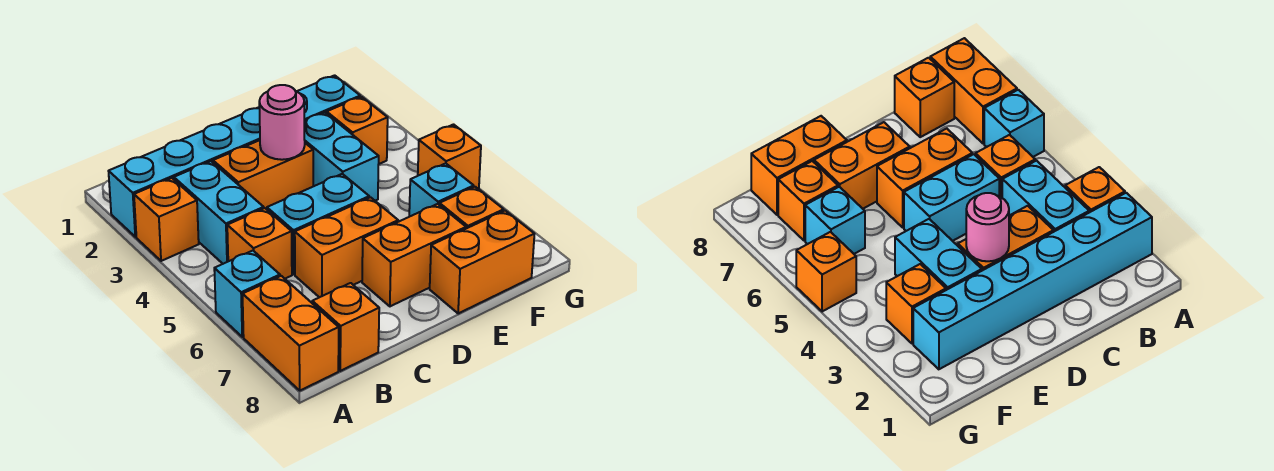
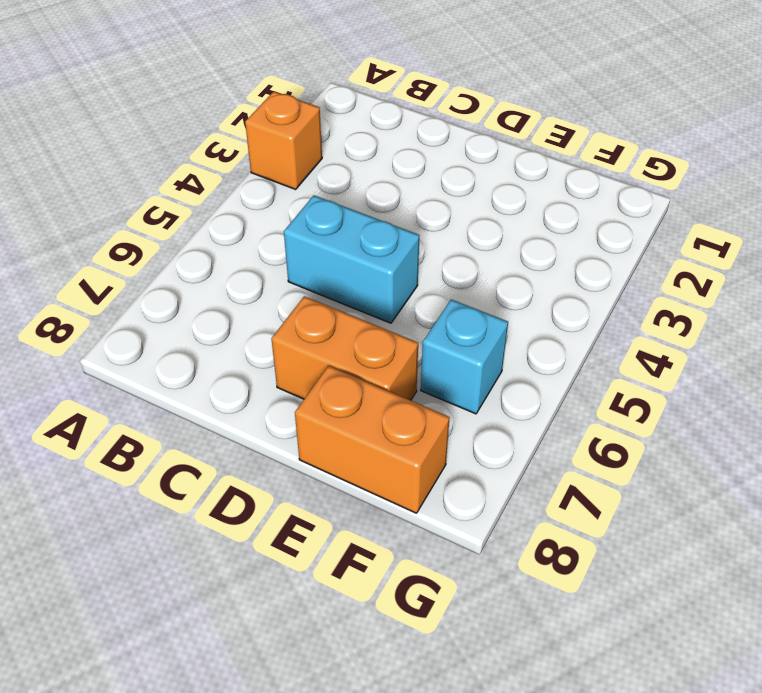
none -> cyan 1x6 brick [109,75,360,237]
none -> cyan 1x1 brick [214,251,280,337]
none -> orange 1x2 brick [243,276,339,390]

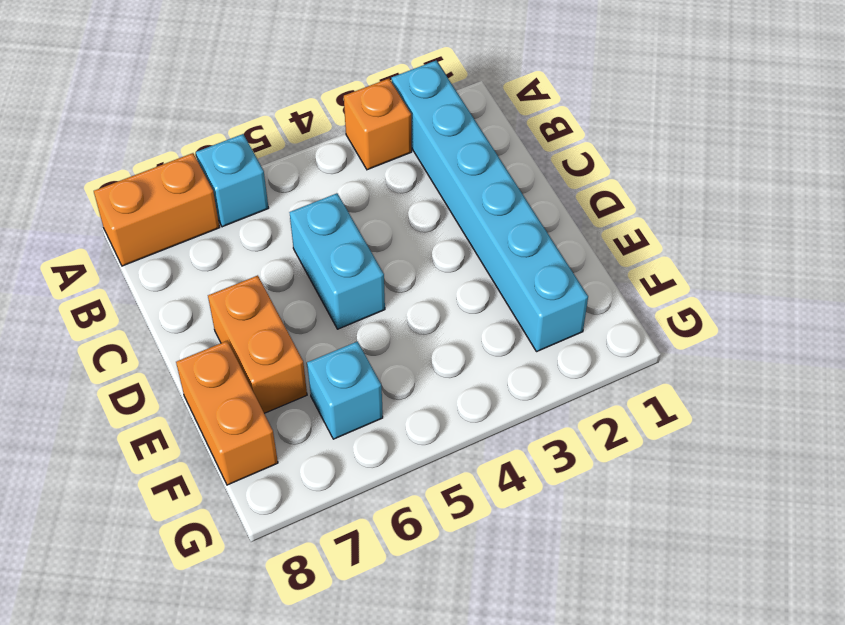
none -> cyan 1x2 brick [174,161,264,264]
none -> orange 1x1 brick [227,208,292,279]
none -> orange 1x1 brick [312,283,379,371]

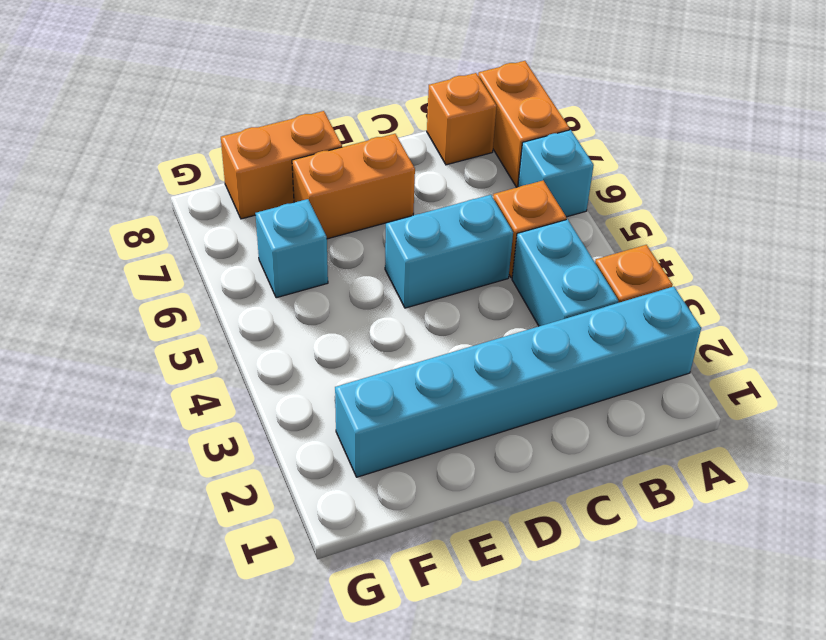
none -> orange 1x2 brick [213,140,313,209]
none -> orange 1x2 brick [295,197,398,297]
none -> cyan 1x2 brick [304,112,379,201]

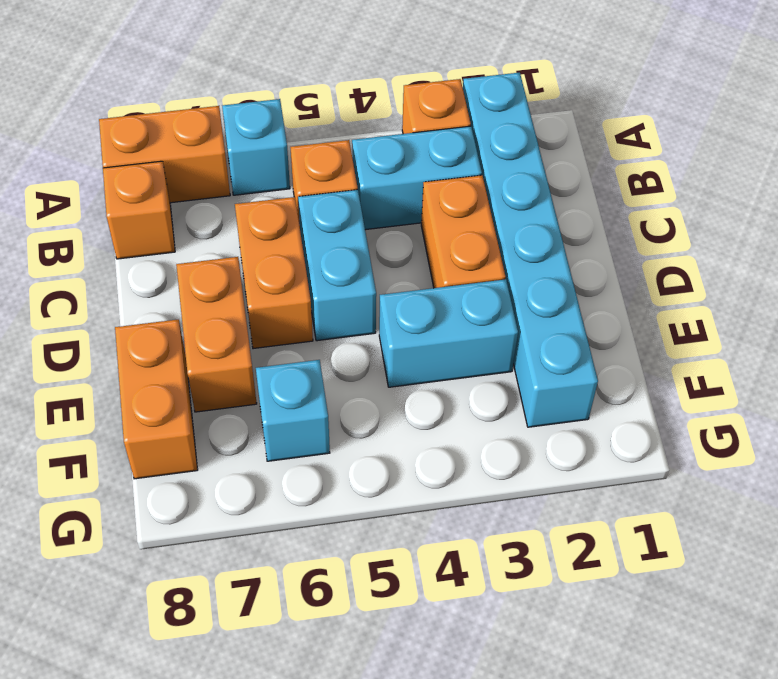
none -> orange 1x1 brick [327,97,388,164]
none -> orange 1x1 brick [439,187,504,229]
none -> orange 1x1 brick [418,125,481,189]

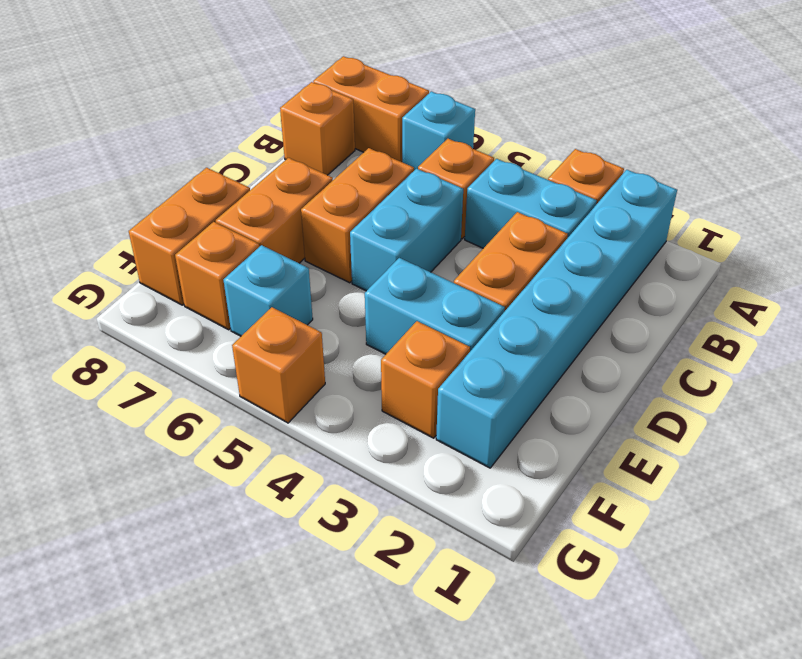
none -> pink 1x1 round brick [259,85,305,160]

